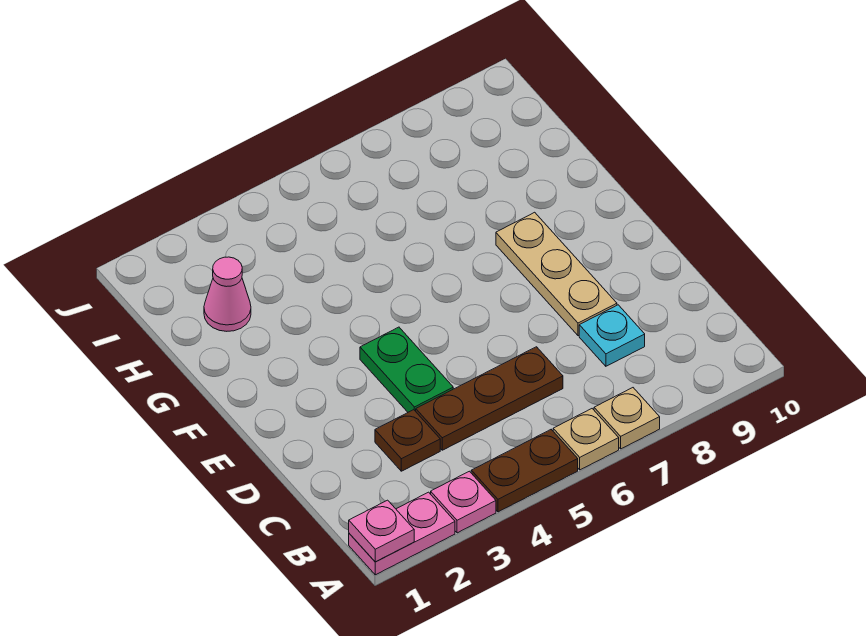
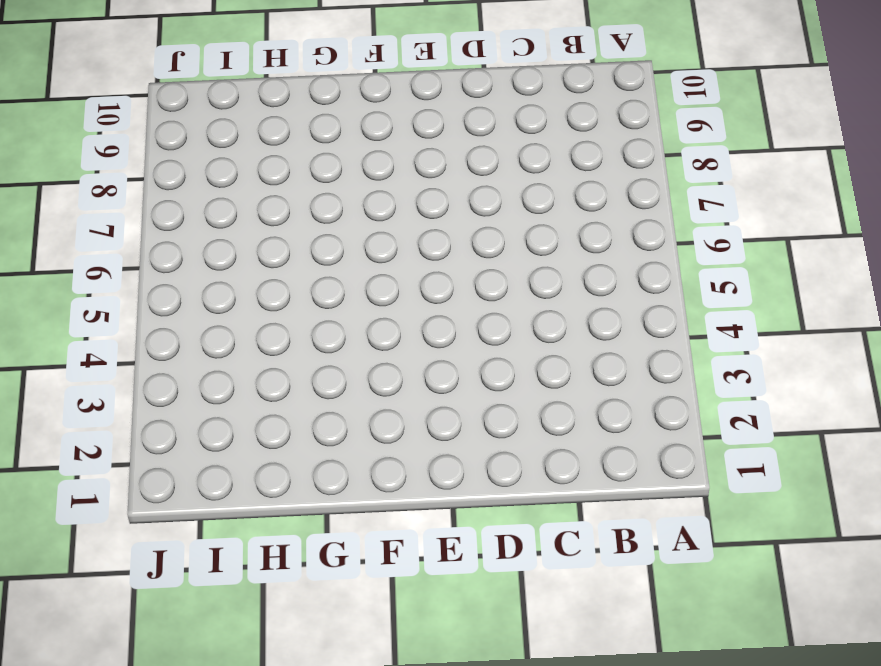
none -> pink 1x2 plate [349,492,455,575]
none -> pink 1x1 plate [431,471,496,533]
none -> brown 1x2 plate [471,430,578,512]

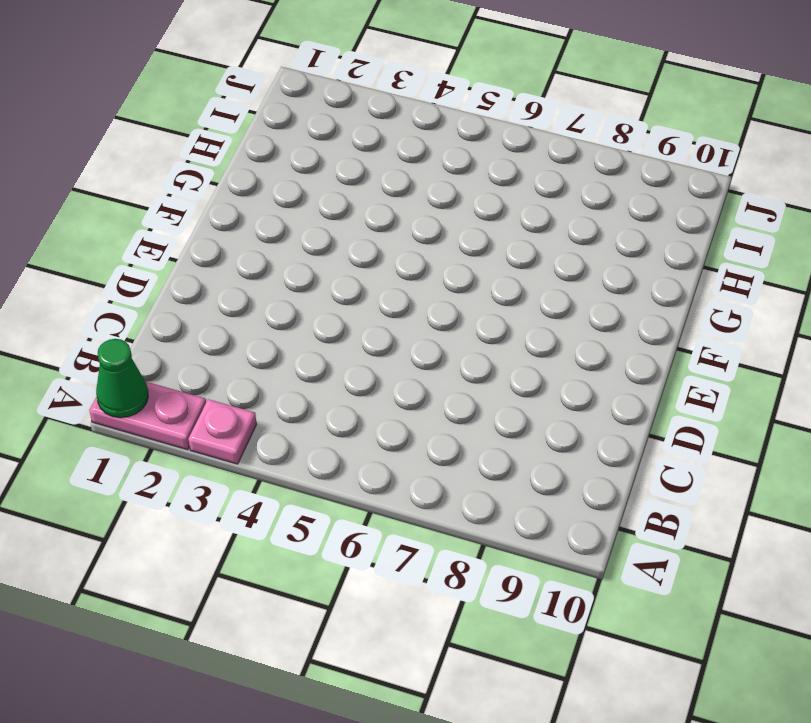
green 1x1 cone [96,339,148,418] -> pink 1x1 plate [349,500,414,562]
none -> brown 1x2 plate [471,430,578,512]
none -> tan 1x1 plate [553,409,619,470]
none -> tan 1x1 plate [594,388,660,449]

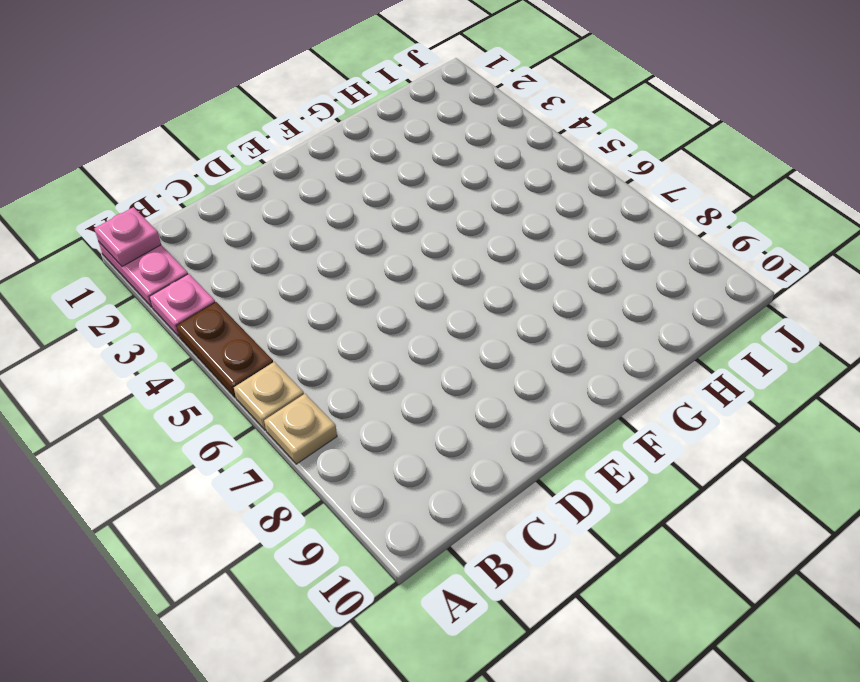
none -> brown 1x1 plate [375,410,440,471]
none -> brown 1x3 plate [416,347,563,450]
none -> cyan 1x1 plate [579,305,645,366]

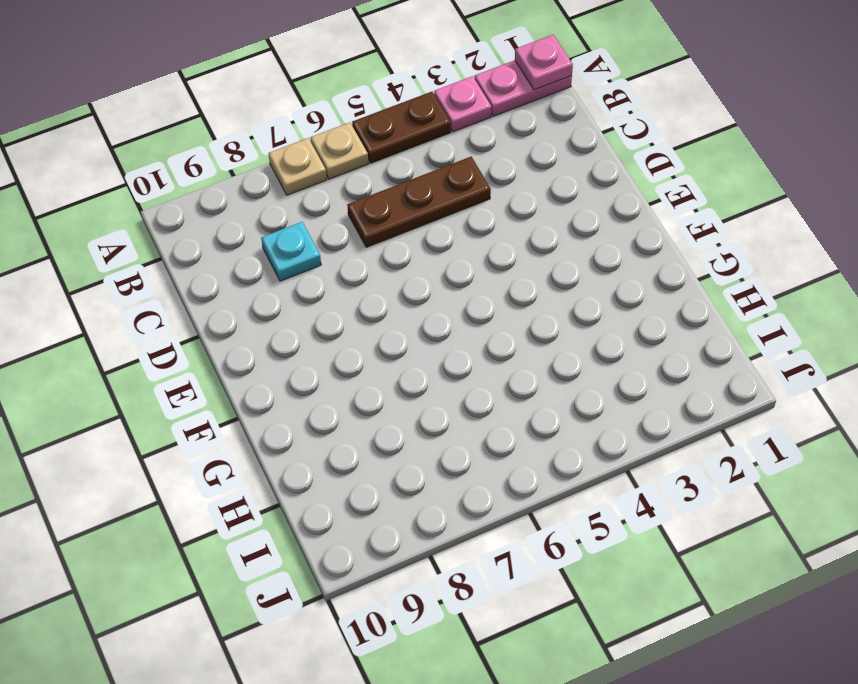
none -> brown 1x1 plate [375,410,440,471]
none -> green 1x2 plate [360,327,453,412]
none -> tan 1x3 plate [496,212,617,336]

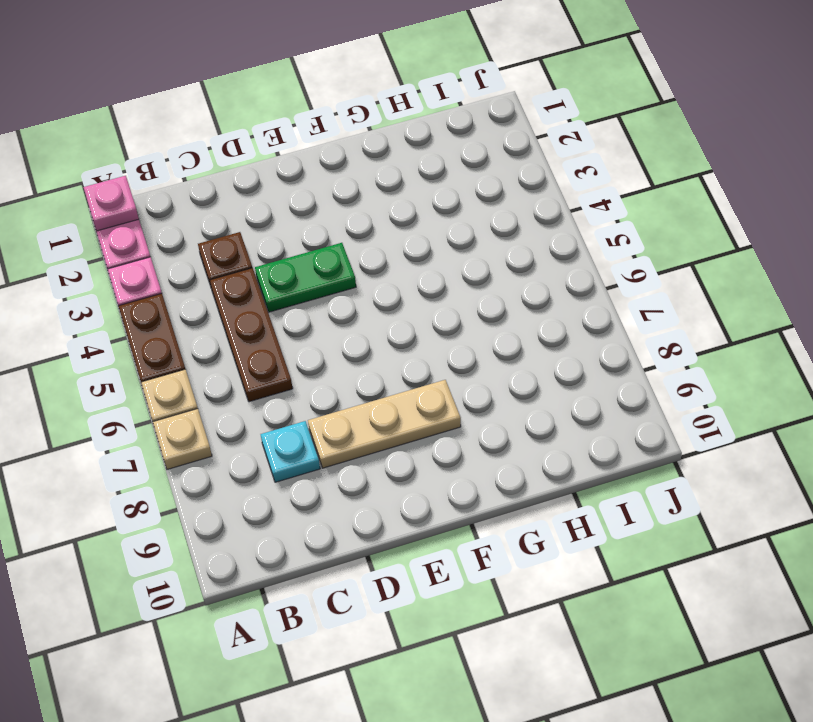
none -> pink 1x1 cone [204,257,251,331]

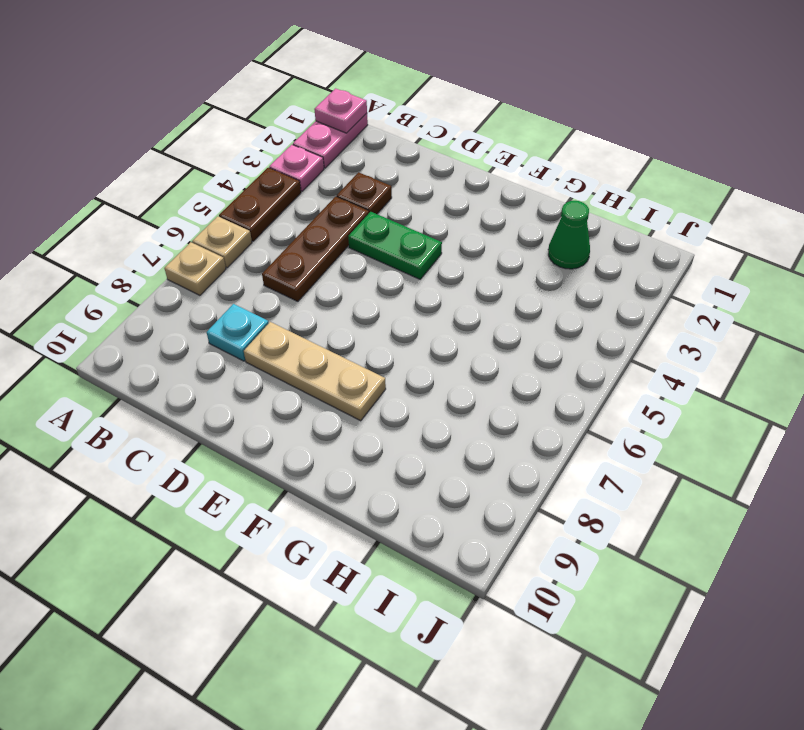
green 1x1 cone [548,201,590,269] -> pink 1x1 cone [204,257,251,331]

